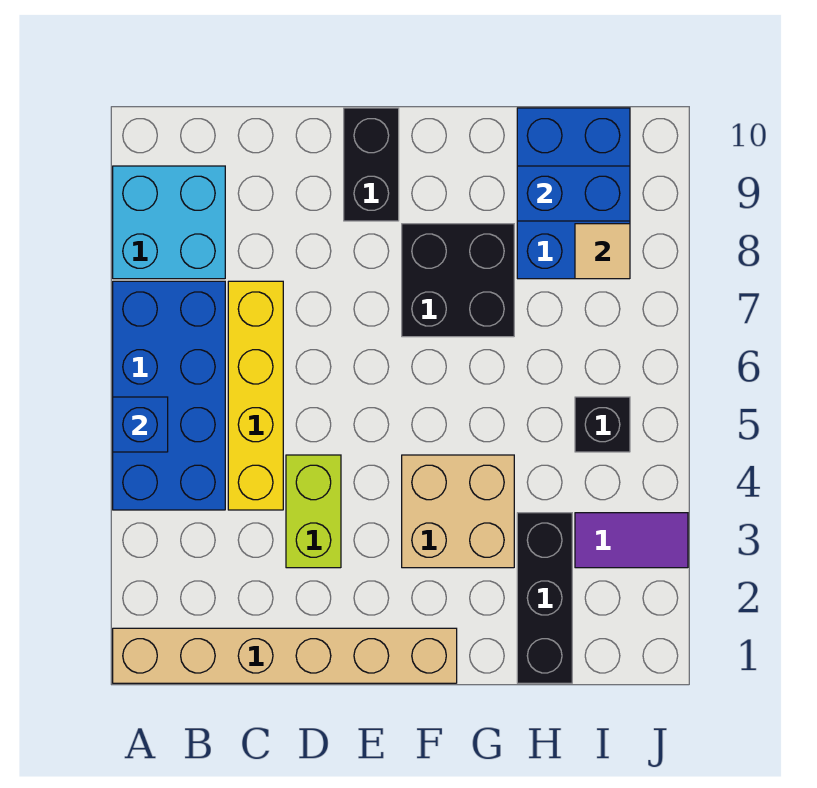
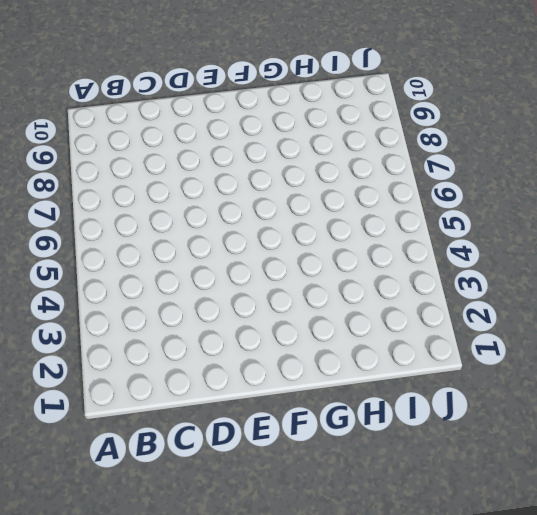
none -> tan 1x6 brick [113,628,457,683]
none -> blue 2x4 brick [113,281,225,510]
none -> cyan 2x2 brick [113,166,225,279]

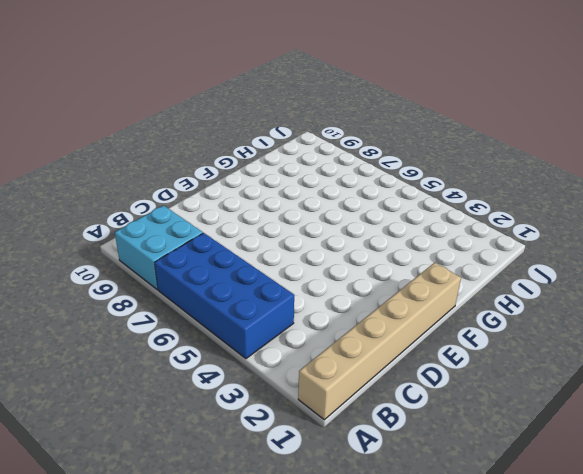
none -> yellow 1x4 brick [228,281,283,510]
none -> lime 1x2 brick [286,455,341,568]
none -> black 1x2 brick [344,108,399,221]

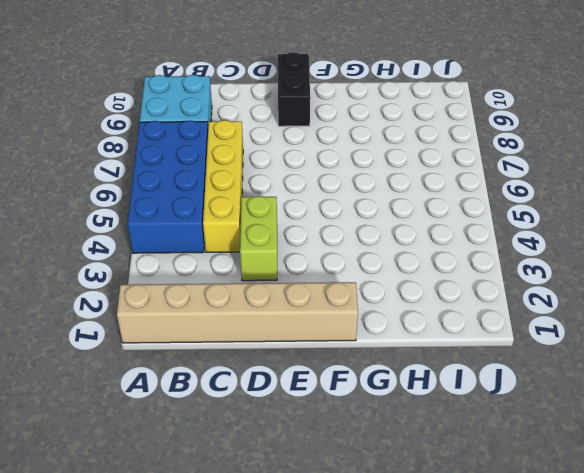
none -> tan 2x2 brick [402,455,514,568]
none -> black 2x2 brick [402,224,514,337]
none -> black 1x3 brick [517,513,572,683]

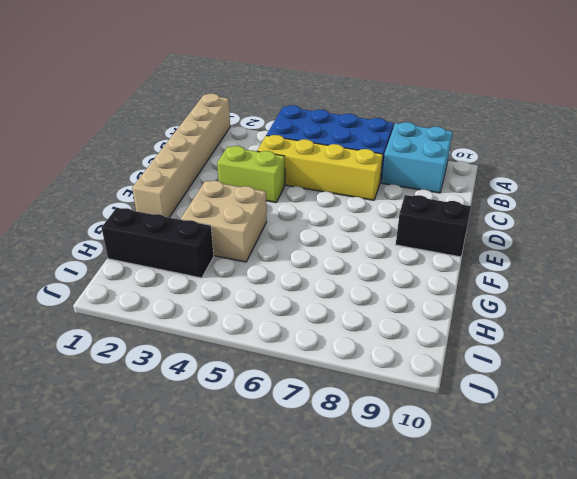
none -> black 2x2 brick [402,224,514,337]
none -> blue 2x3 brick [517,108,630,279]
none -> purple 1x2 tile [575,513,688,568]

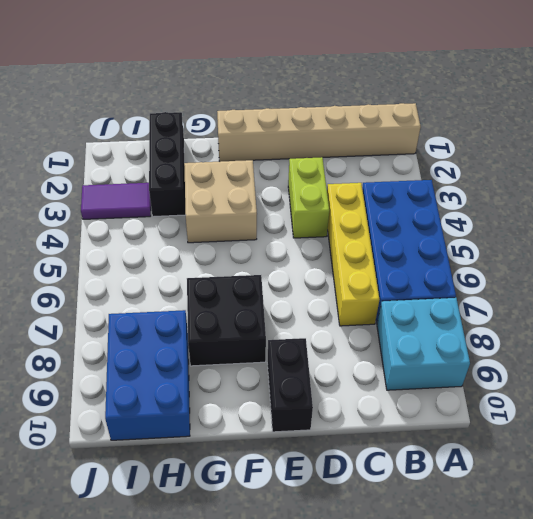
none -> black 1x1 brick [575,397,630,452]
none -> blue 1x1 brick [113,397,168,452]
none -> blue 1x2 brick [517,166,630,221]

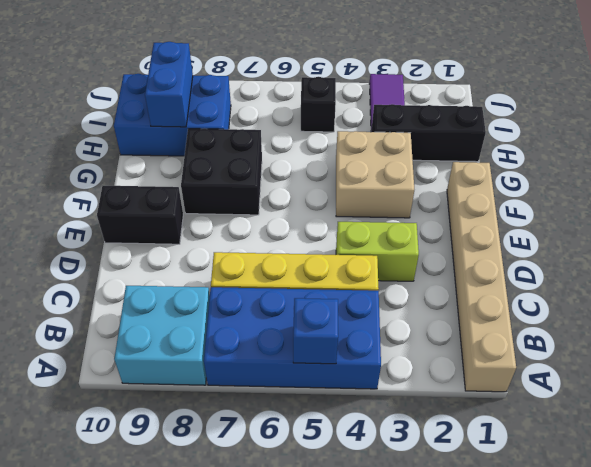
none -> tan 1x1 tile [575,224,630,279]

